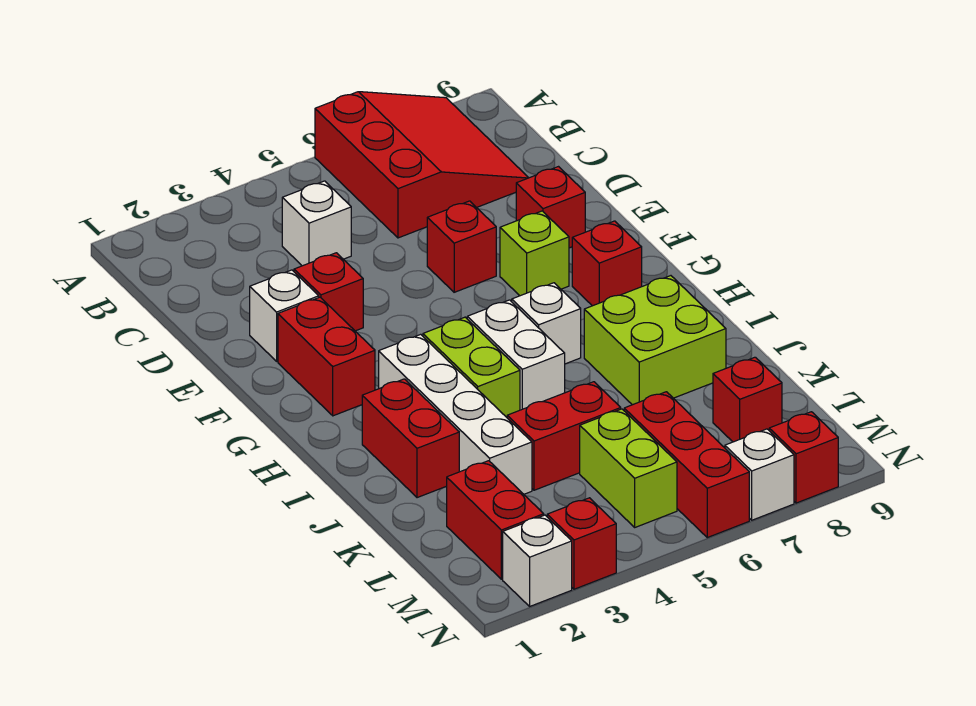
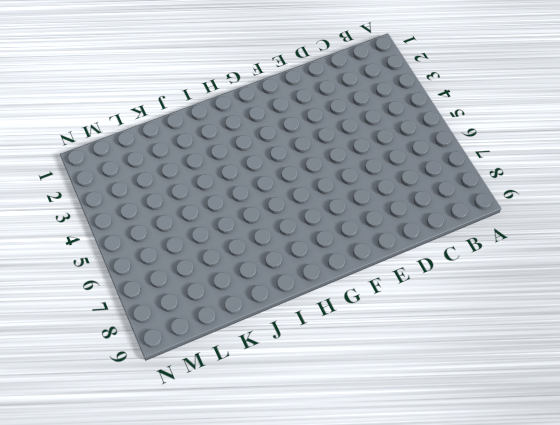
none -> red 3x3 slope [315,92,528,238]
none -> white 1x1 brick [282,181,351,266]
none -> white 1x1 brick [250,270,319,361]

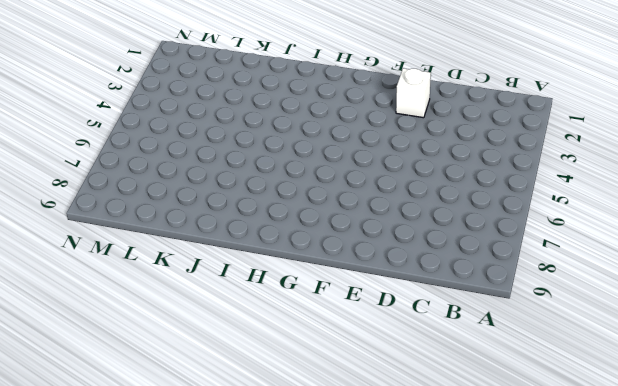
none -> red 3x3 slope [315,92,528,238]
none -> white 1x1 brick [282,181,351,266]
none -> red 1x1 brick [294,253,363,331]

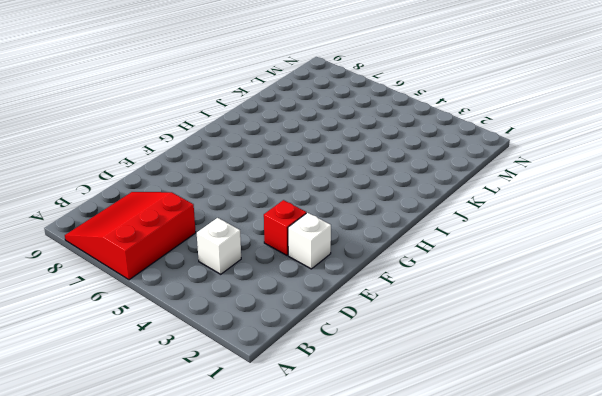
none -> red 1x1 brick [427,201,496,292]
none -> red 1x1 brick [516,167,585,248]
none -> red 1x2 brick [278,297,375,416]

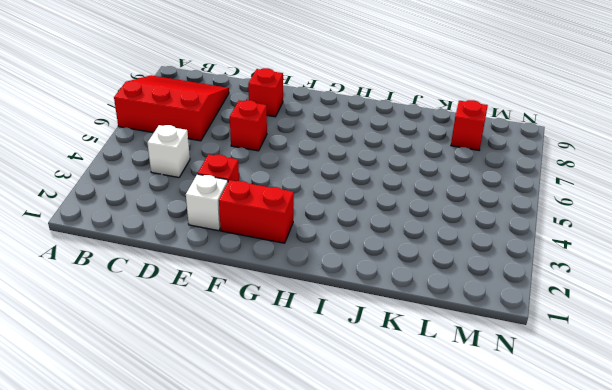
none -> lime 1x1 brick [500,211,569,296]
none -> red 1x1 brick [572,221,642,306]
none -> white 1x4 brick [379,334,532,494]

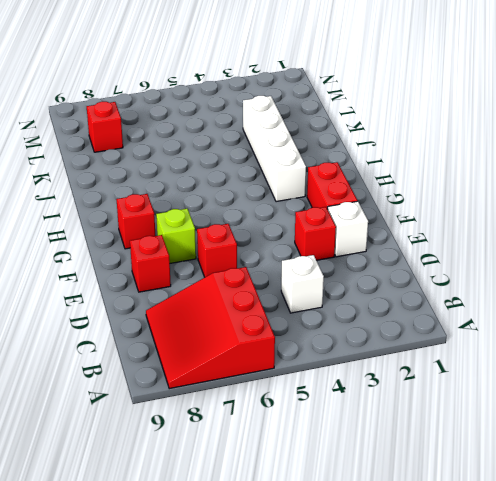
none -> lime 1x2 brick [423,317,520,417]
none -> white 1x2 brick [467,300,565,410]
none -> white 1x1 brick [512,283,581,364]

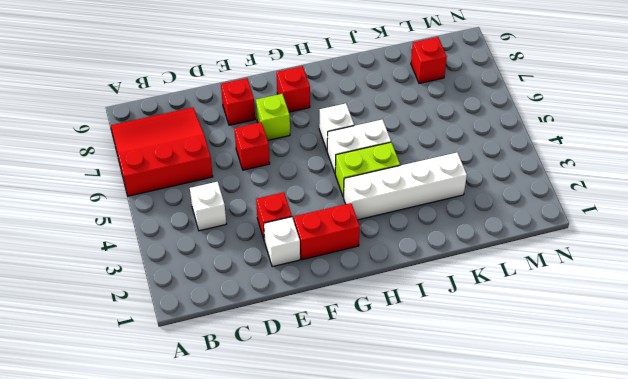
none -> red 1x2 brick [362,379,459,498]
none -> lime 2x2 brick [584,276,726,405]
none -> red 1x2 brick [507,382,621,490]

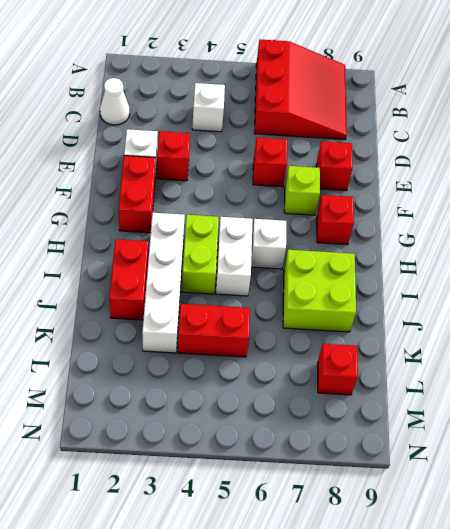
white 1x1 cone [100,78,130,125] -> none
none -> red 1x2 brick [447,461,544,579]
none -> lime 1x2 brick [580,409,677,527]
none -> red 1x3 brick [624,392,749,538]

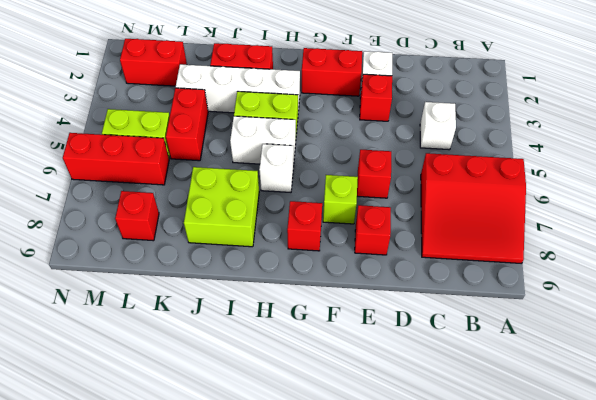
none -> white 1x1 brick [503,515,572,606]
none -> red 1x1 brick [547,498,616,589]
none -> white 1x1 brick [725,429,794,520]

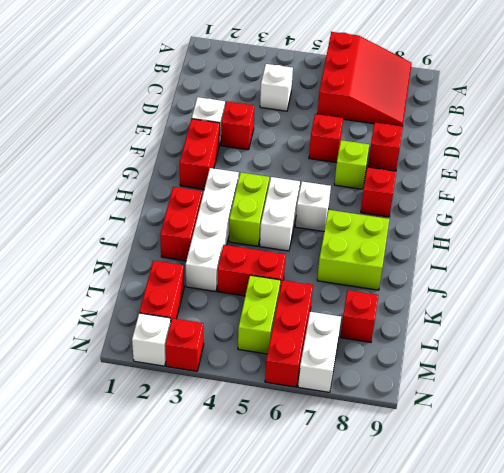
white 1x2 brick [298,312,341,392] -> white 1x1 brick [725,429,794,520]
none -> red 1x1 brick [769,412,838,503]

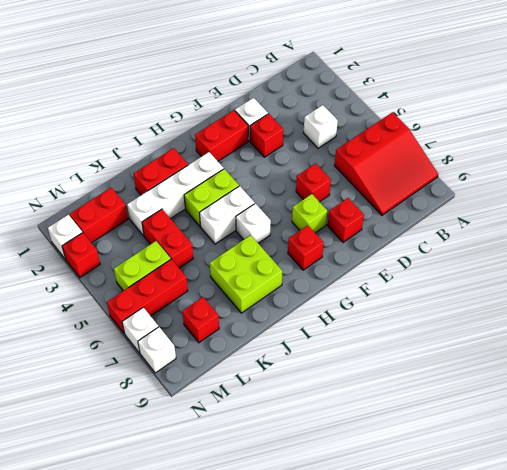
white 1x1 brick [138,327,176,373] -> red 1x1 brick [769,412,838,503]

